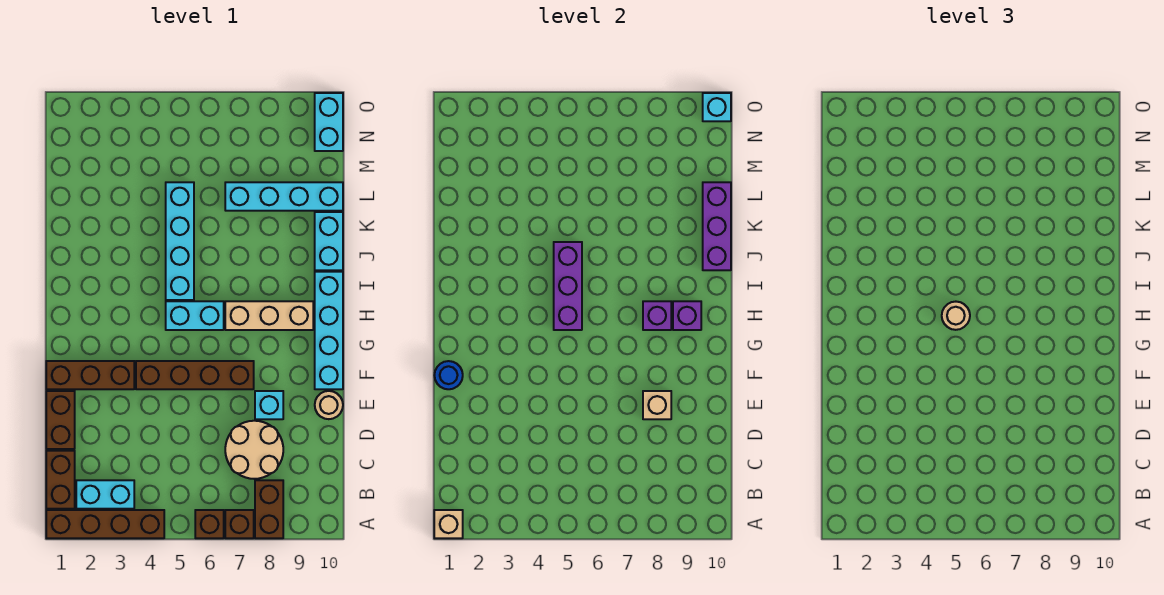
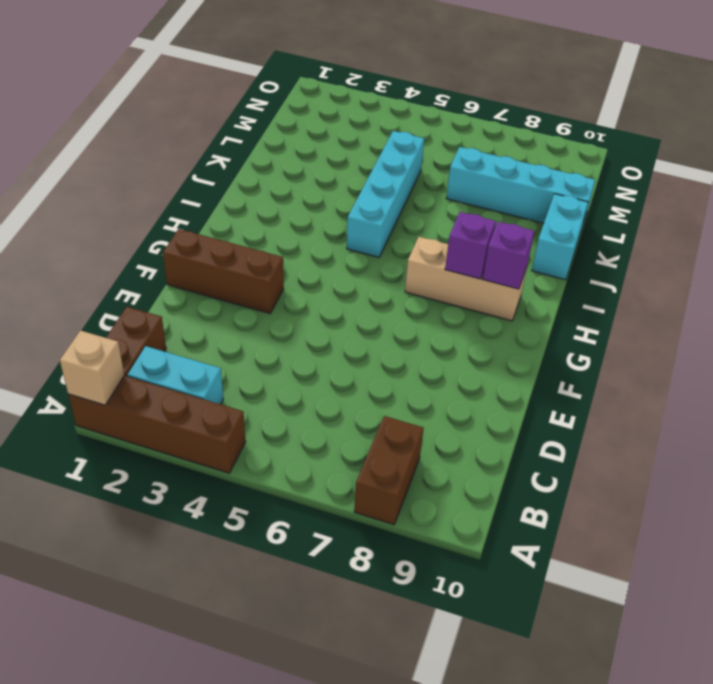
none -> brown 1x1 brick [195,510,224,538]
none -> brown 1x1 brick [225,510,254,538]
none -> tan 2x2 round brick [225,421,283,479]

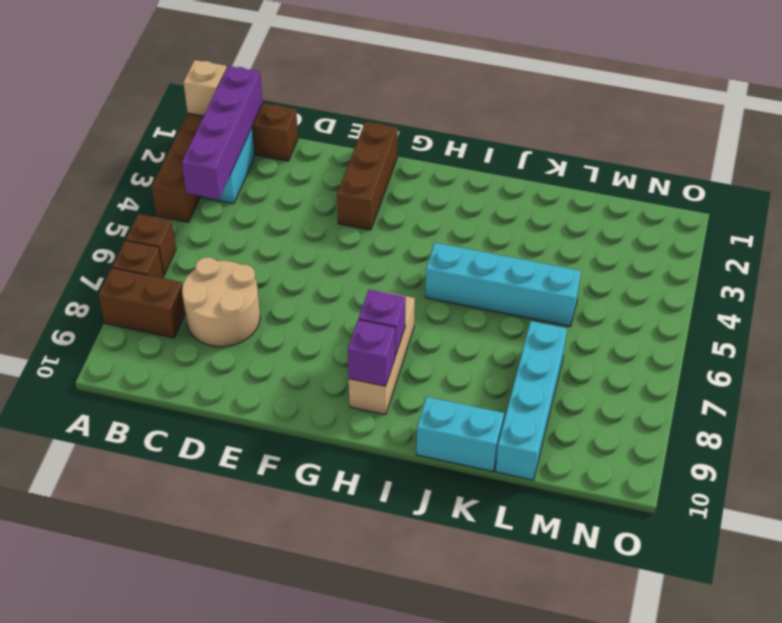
purple 1x4 brick [182,66,263,199] -> none
none -> brown 1x2 brick [46,391,75,449]
none -> cyan 1x1 brick [255,391,283,419]
none -> tan 1x1 round brick [315,391,343,419]

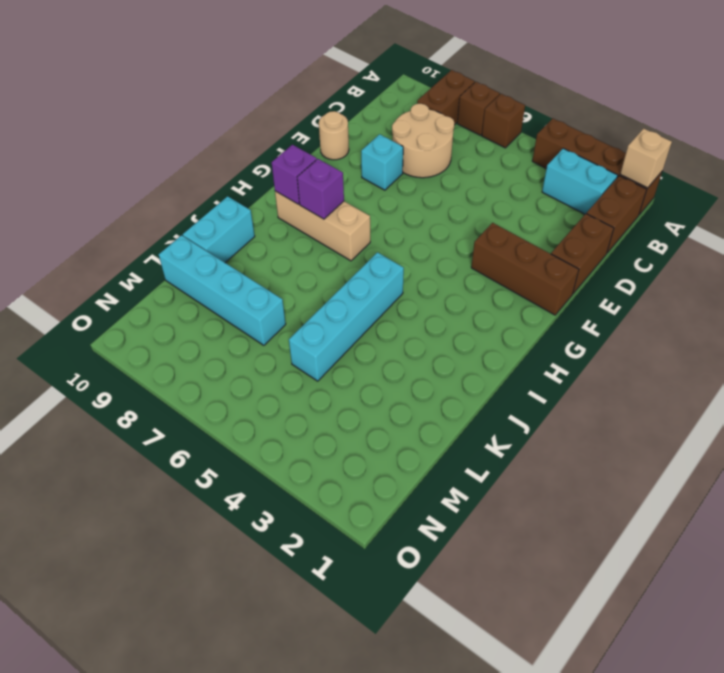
none -> brown 1x4 brick [136,361,254,389]
none -> cyan 1x4 brick [315,272,343,389]
none -> cyan 1x2 brick [166,301,224,330]

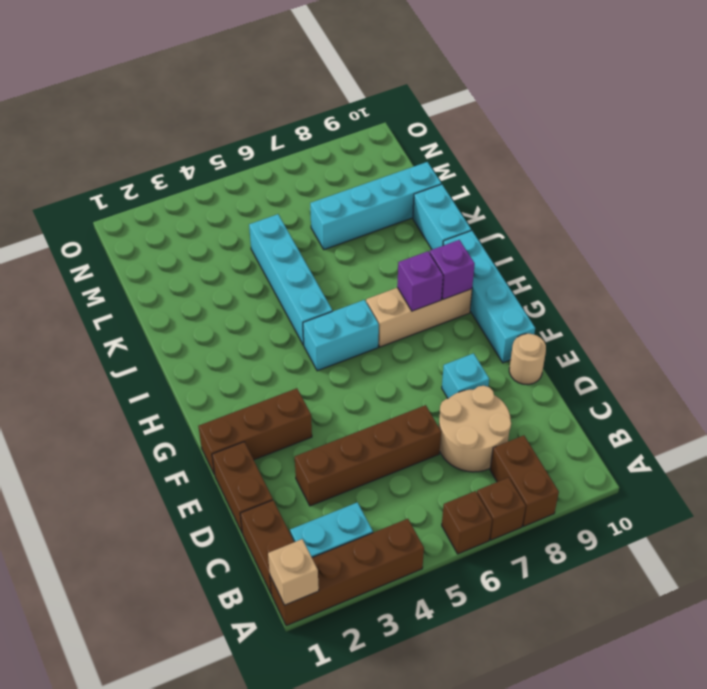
brown 1x4 brick [295,405,441,506] -> brown 1x4 brick moved to [136,361,254,389]
none -> cyan 1x2 brick [315,93,343,151]
none -> tan 1x1 brick [643,391,671,419]
none -> blue 1x1 round brick [434,361,463,389]

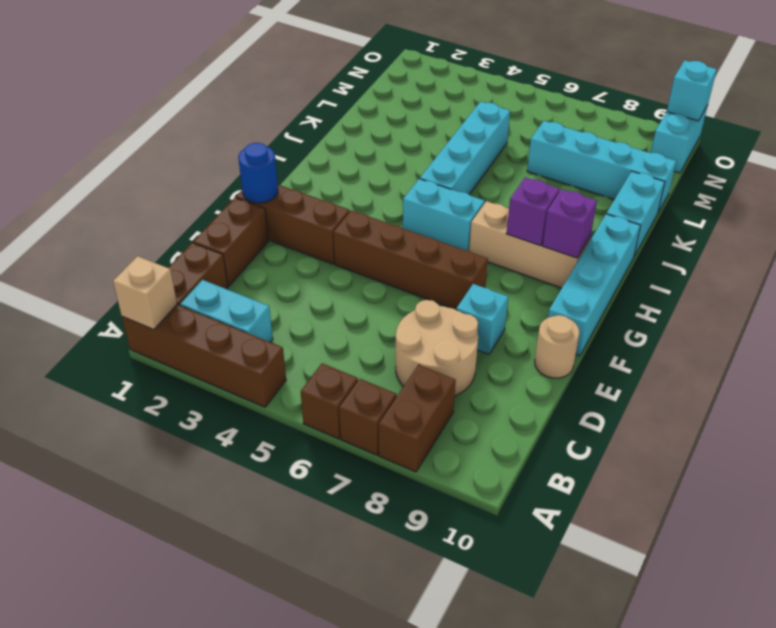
none -> tan 1x1 brick [643,391,671,419]
none -> purple 1x3 brick [554,242,582,330]
none -> purple 1x3 brick [703,182,731,270]

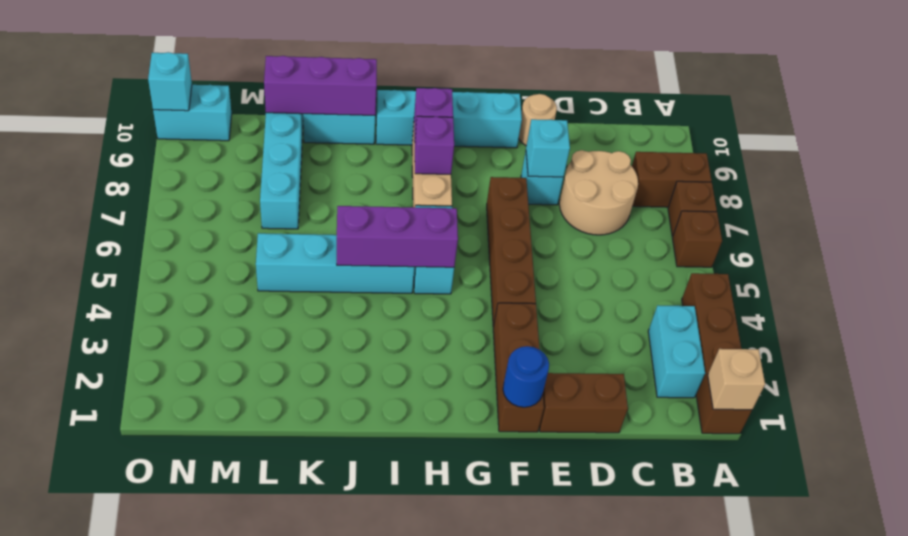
cyan 1x1 brick [526,119,570,177] -> tan 1x1 brick [643,391,671,419]
none -> brown 1x2 brick [46,451,75,509]
none -> tan 1x1 round brick [942,302,970,330]

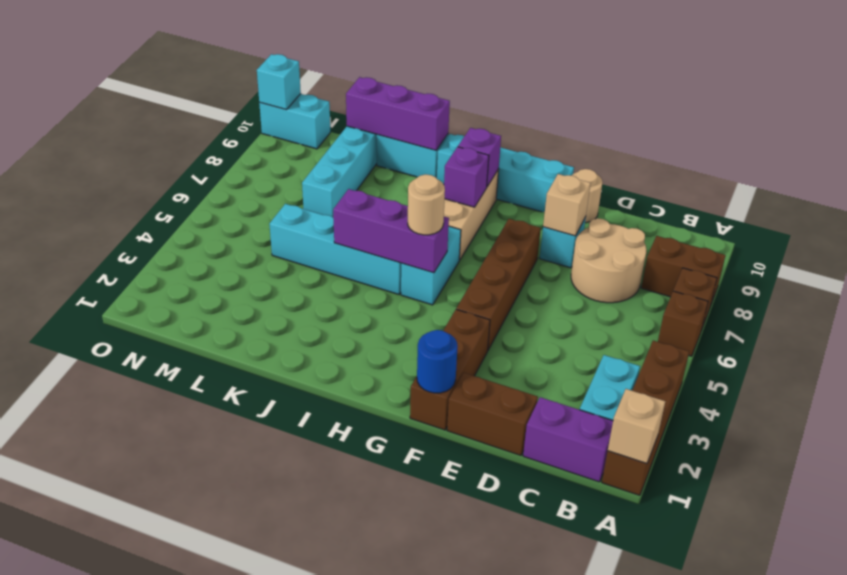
purple 1x2 brick [523,397,613,482] -> brown 1x2 brick [46,451,75,509]

